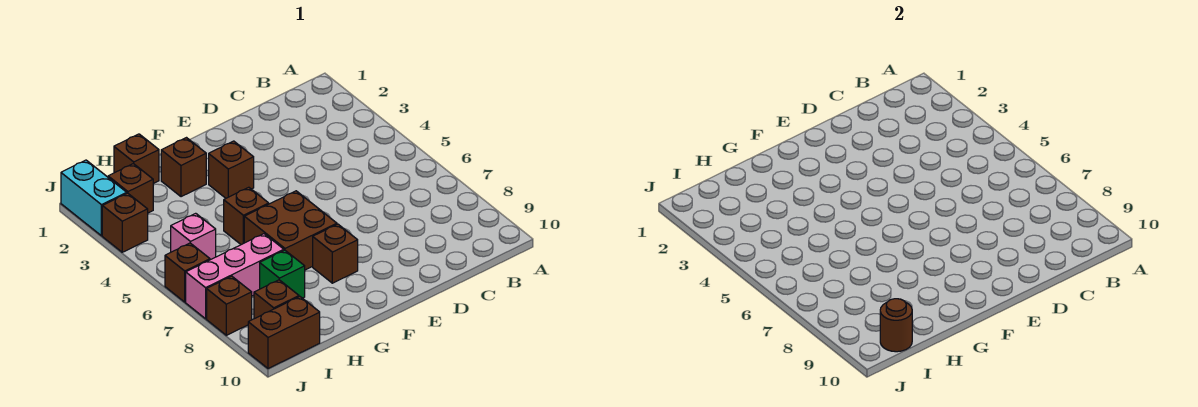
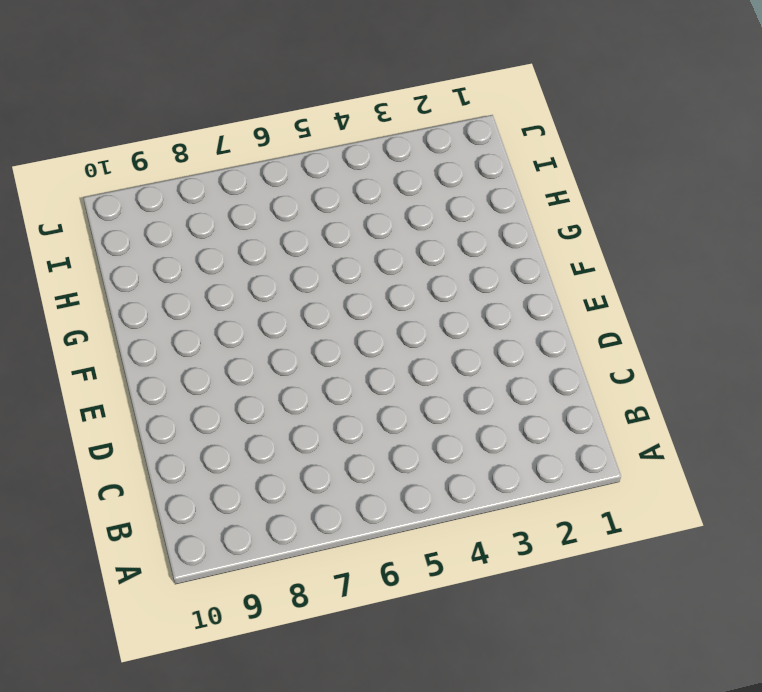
none -> brown 1x1 brick [209,141,254,198]
none -> brown 2x2 brick [244,191,337,270]
none -> brown 1x1 brick [313,224,358,283]

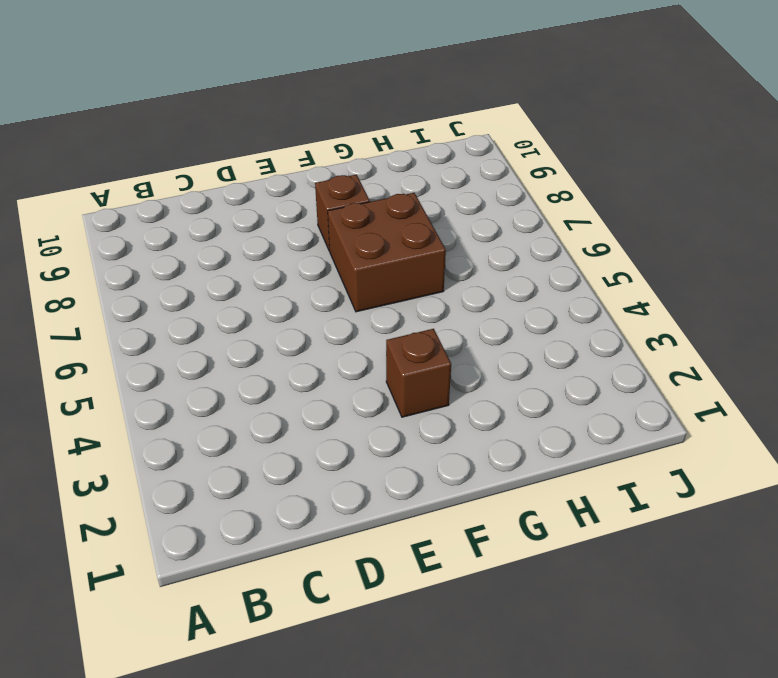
none -> brown 1x1 brick [161,138,206,197]
none -> brown 1x1 brick [224,187,269,245]
none -> brown 1x1 brick [114,134,159,184]

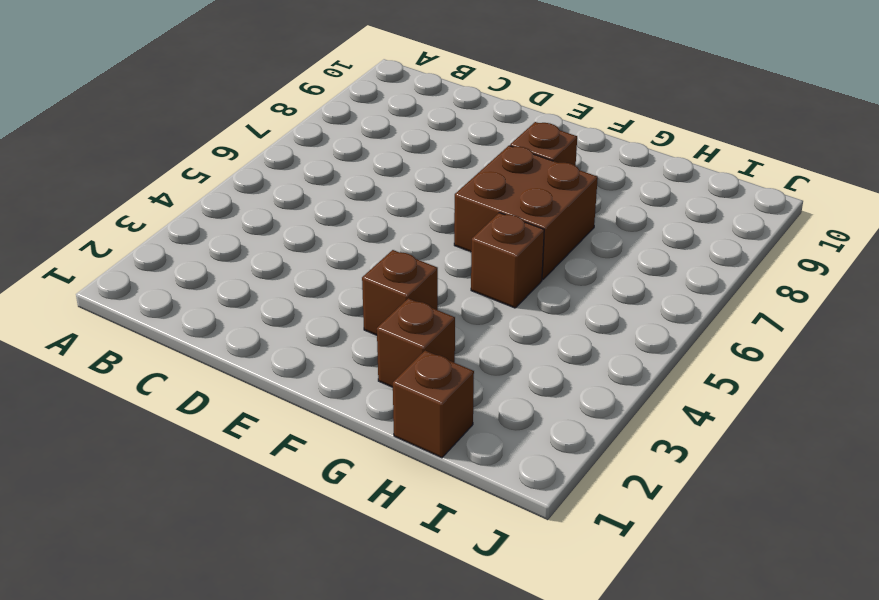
none -> pink 1x3 brick [186,234,284,319]
none -> green 1x1 brick [260,250,305,298]
none -> brown 1x1 brick [108,164,153,213]

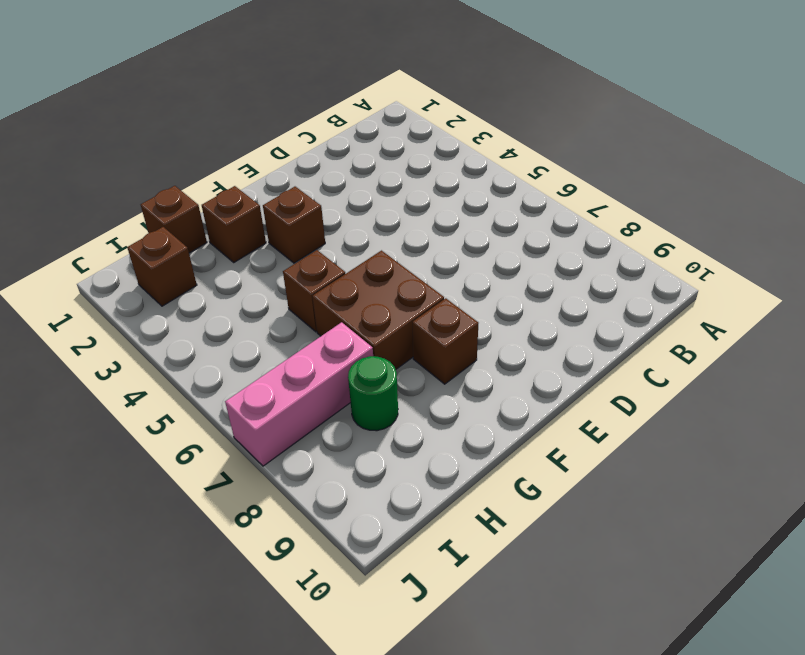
green 1x1 round brick [348,356,398,431] -> green 1x1 brick [260,250,305,298]
none -> pink 1x1 brick [171,213,216,260]
none -> brown 1x1 brick [254,280,299,319]
none -> brown 1x2 brick [248,297,320,369]

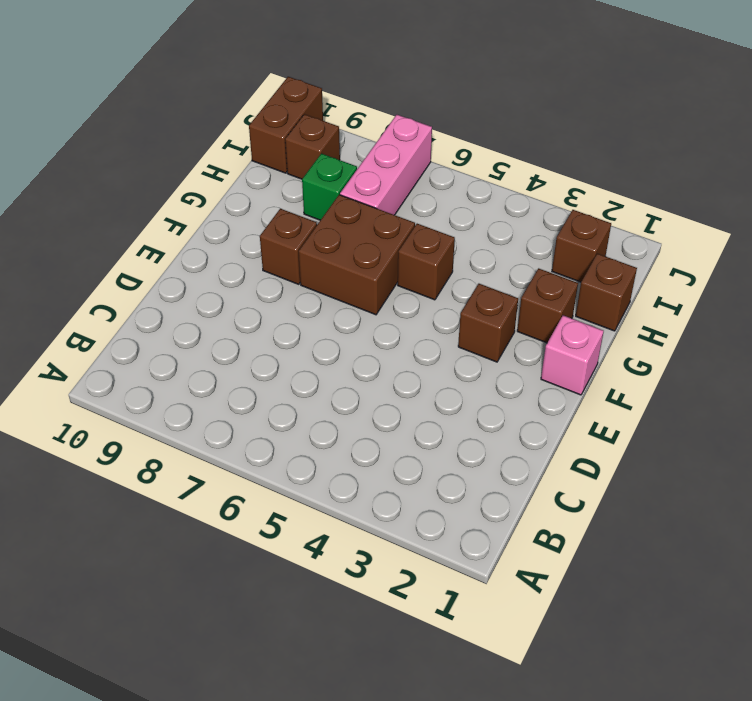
pink 1x1 brick [541,315,604,395] -> pink 1x1 brick moved to [171,213,216,260]
none -> cyan 1x2 brick [61,160,127,236]
none -> brown 1x1 brick [102,193,148,252]
none -> brown 1x1 brick [165,243,210,302]

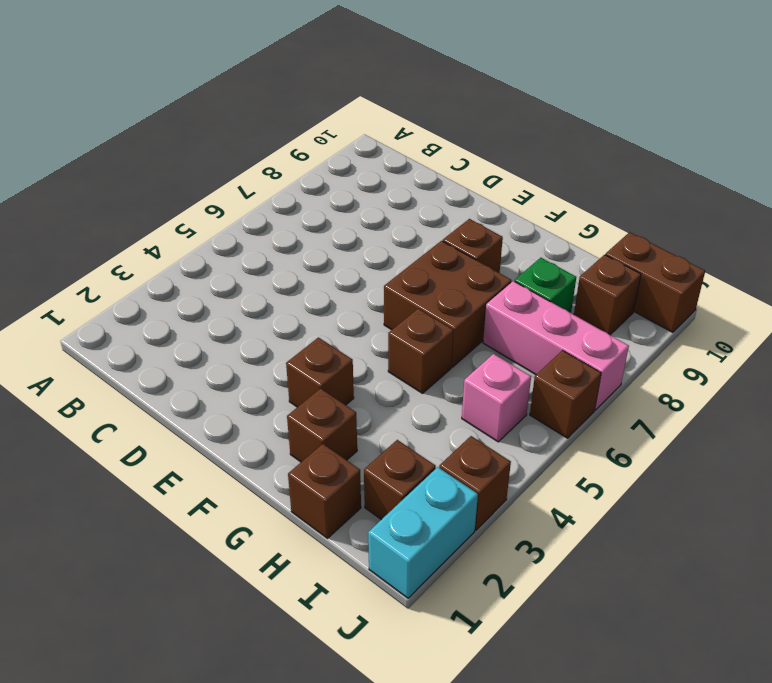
none -> brown 1x1 brick [207,276,252,335]
none -> brown 1x1 round brick [880,299,912,352]

